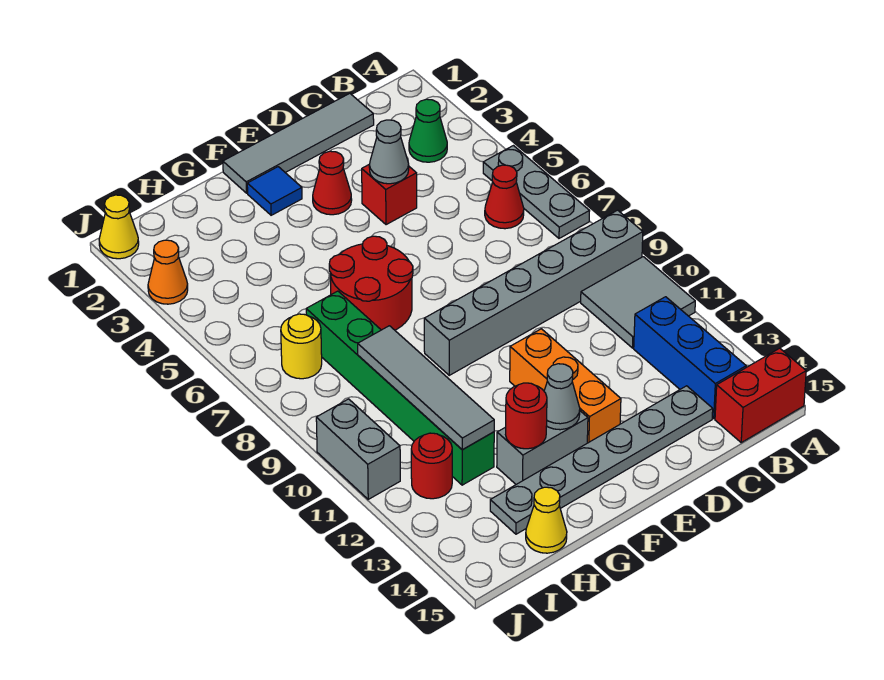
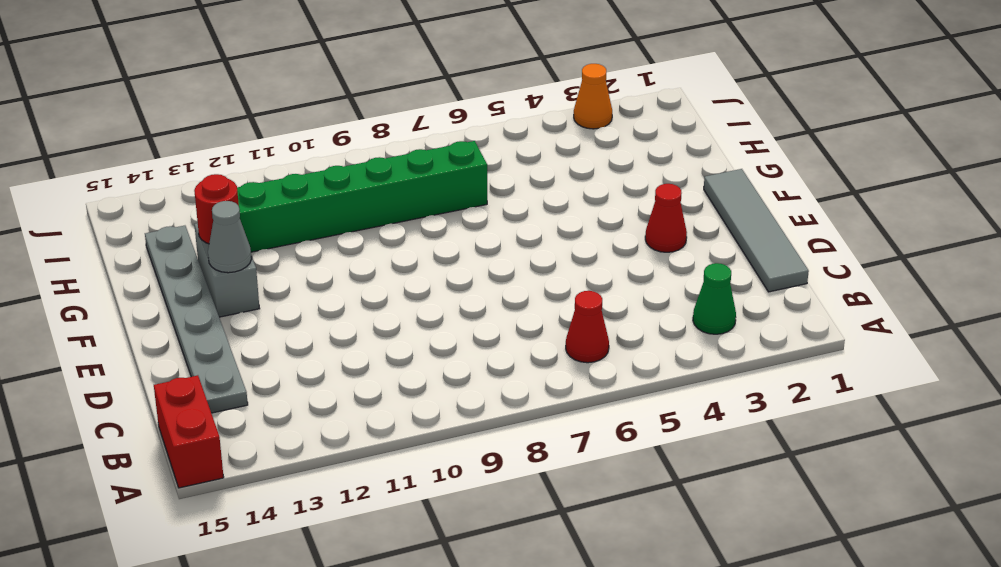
none -> grey 1x3 plate [483,146,589,238]
none -> grey 1x6 brick [424,210,643,375]
none -> grey 2x2 tile [581,257,695,348]

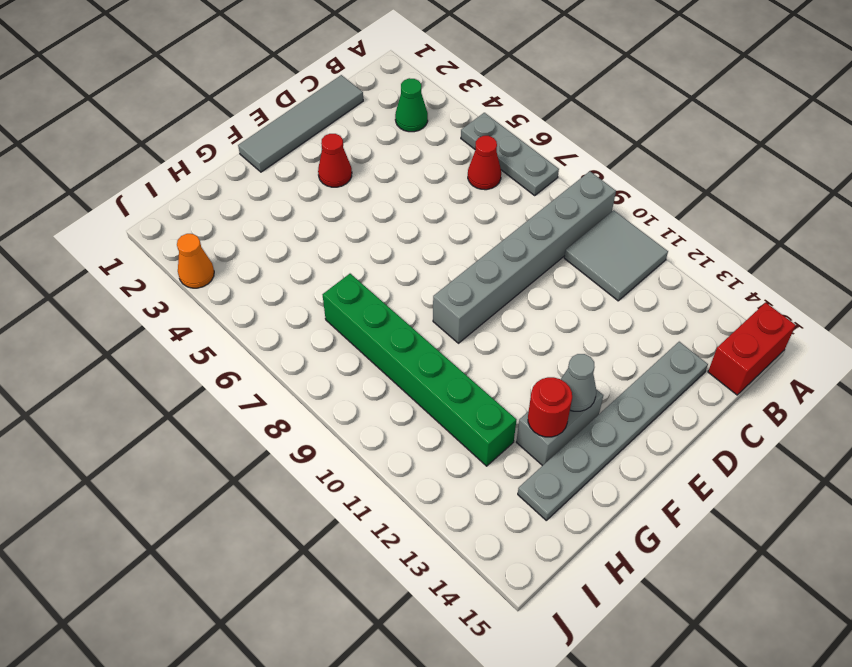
none -> blue 1x3 brick [634,297,746,418]
none -> red 1x1 brick [362,165,417,225]
none -> orange 1x3 brick [510,329,621,443]

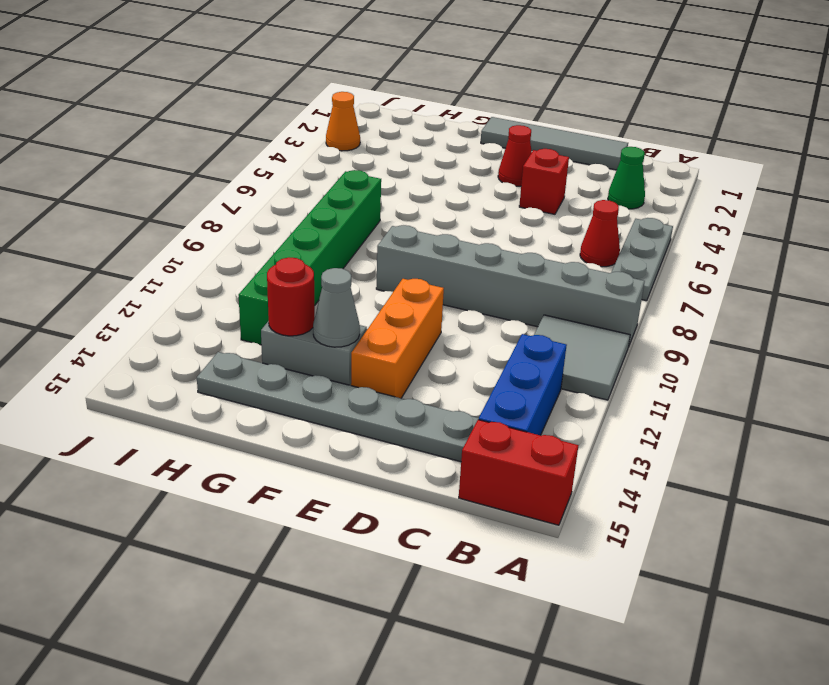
none -> blue 1x1 tile [247,167,302,215]
none -> red 2x2 round brick [329,236,413,330]
none -> yellow 1x1 cone [526,487,567,553]

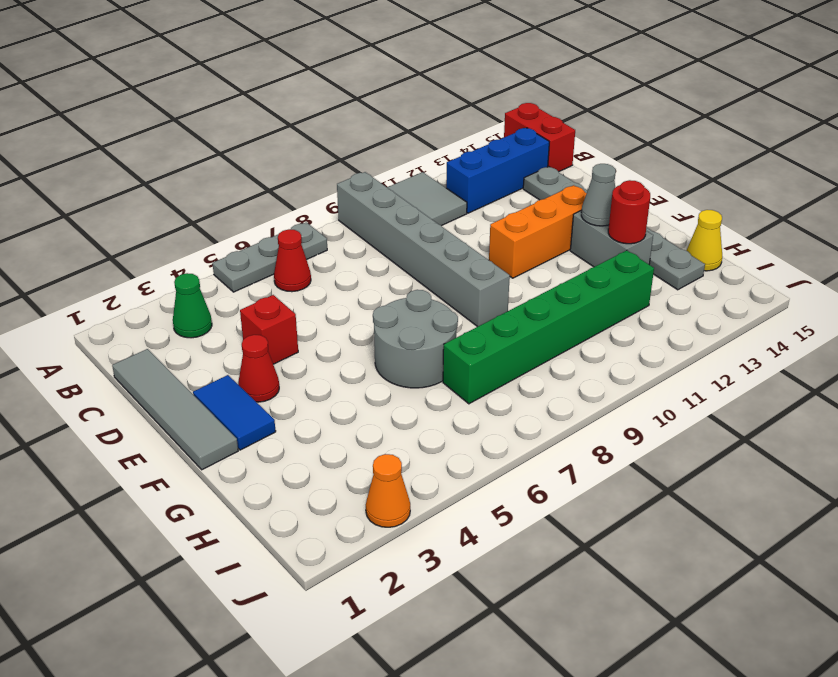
blue 1x2 tile [193,375,276,450] -> blue 1x1 tile [247,167,302,215]
grey 2x2 round brick [373,290,458,388] -> red 2x2 round brick [329,236,413,330]
none -> yellow 1x1 round brick [281,314,322,379]
none -> red 1x1 round brick [411,433,452,499]
none -> yellow 1x1 cone [99,195,139,259]

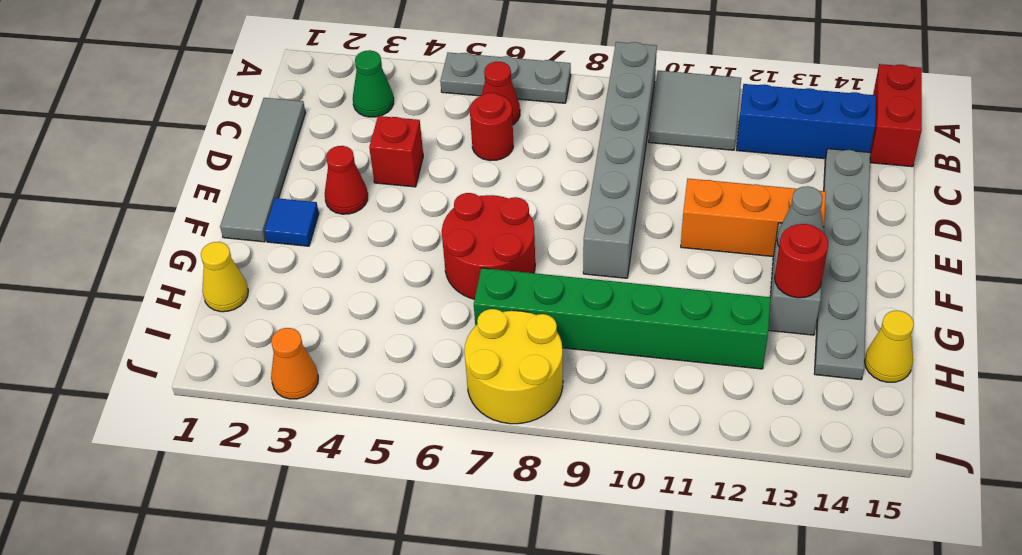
red 1x1 round brick [470,93,513,161] -> red 1x1 round brick moved to [411,433,452,499]
yellow 1x1 cone [201,242,248,312] -> yellow 1x1 cone moved to [99,195,139,259]
yellow 2x2 round brick [464,309,563,424] -> yellow 1x1 round brick [281,314,322,379]
none -> grey 1x2 brick [316,399,400,499]
none -> grey 1x1 cone [369,120,409,184]
none -> grey 1x4 tile [358,326,494,449]

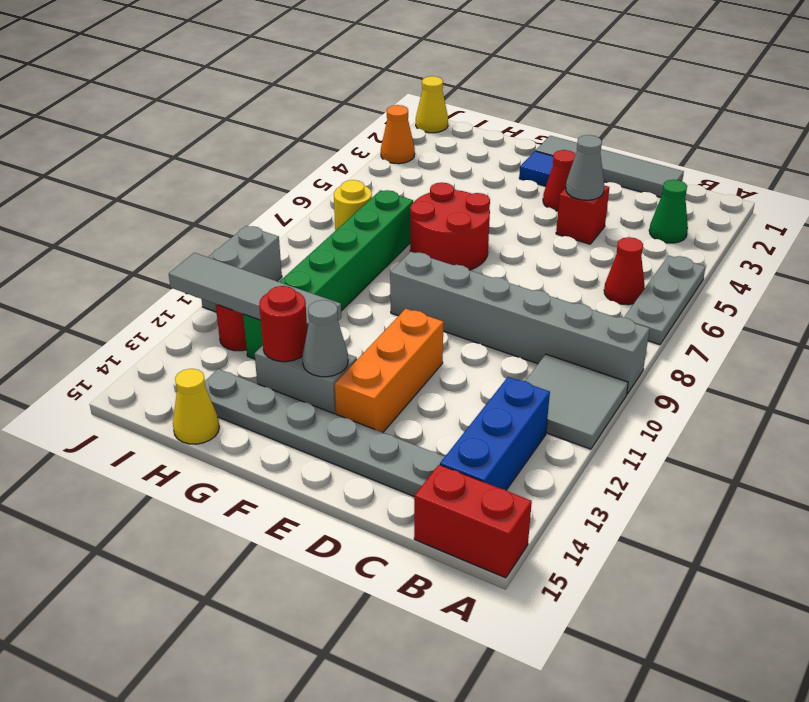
grey 1x4 tile [169,253,341,330] -> grey 1x4 tile turned to [358,326,494,449]

